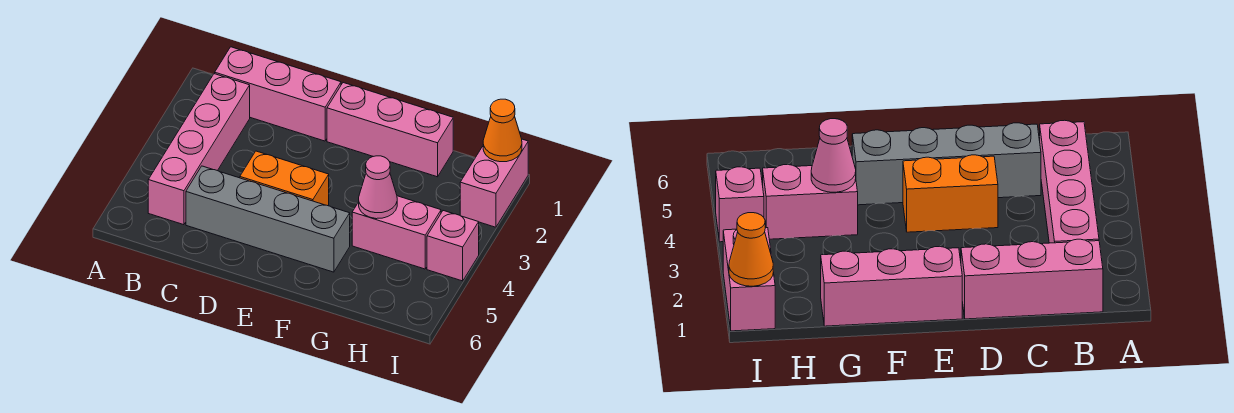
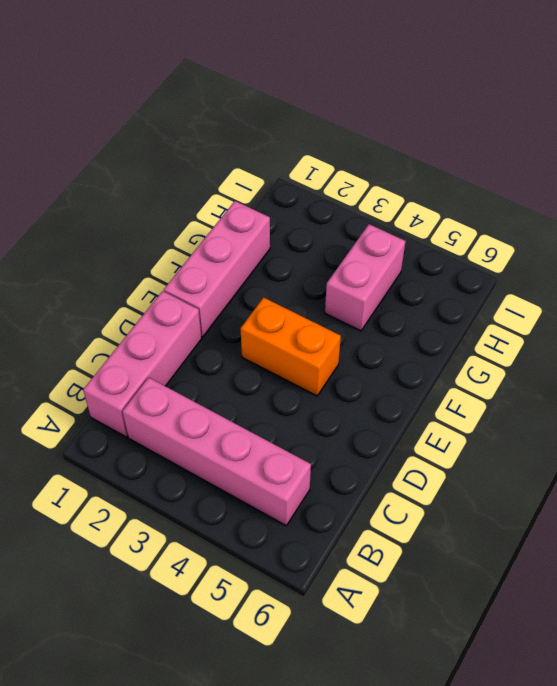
orange 1x2 brick [241,297,341,396] -> orange 1x2 brick turned to [240,151,329,206]
none -> grey 1x4 brick [186,166,350,272]
none -> pink 1x2 brick [460,139,528,227]

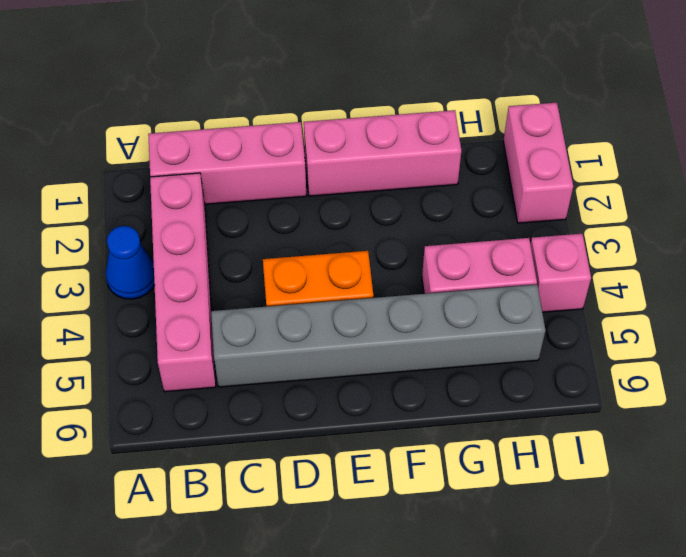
blue 1x1 cone [106,226,155,299] -> none
grey 1x6 brick [211,285,545,387] -> grey 1x4 brick [186,166,350,272]
none -> pink 1x1 cone [359,156,397,219]
none -> orange 1x1 cone [483,99,522,162]

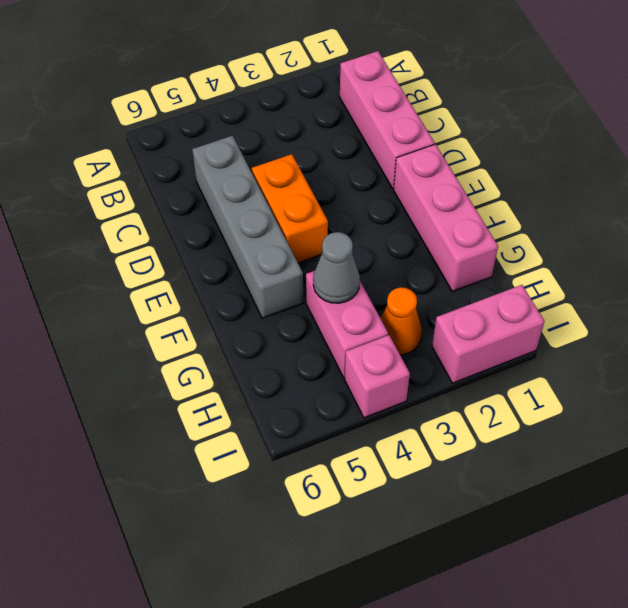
grey 1x1 cone [313,232,360,303] -> pink 1x1 cone [359,156,397,219]
orange 1x1 cone [380,287,422,355] -> orange 1x1 cone moved to [483,99,522,162]
none -> pink 1x4 brick [148,74,250,225]

